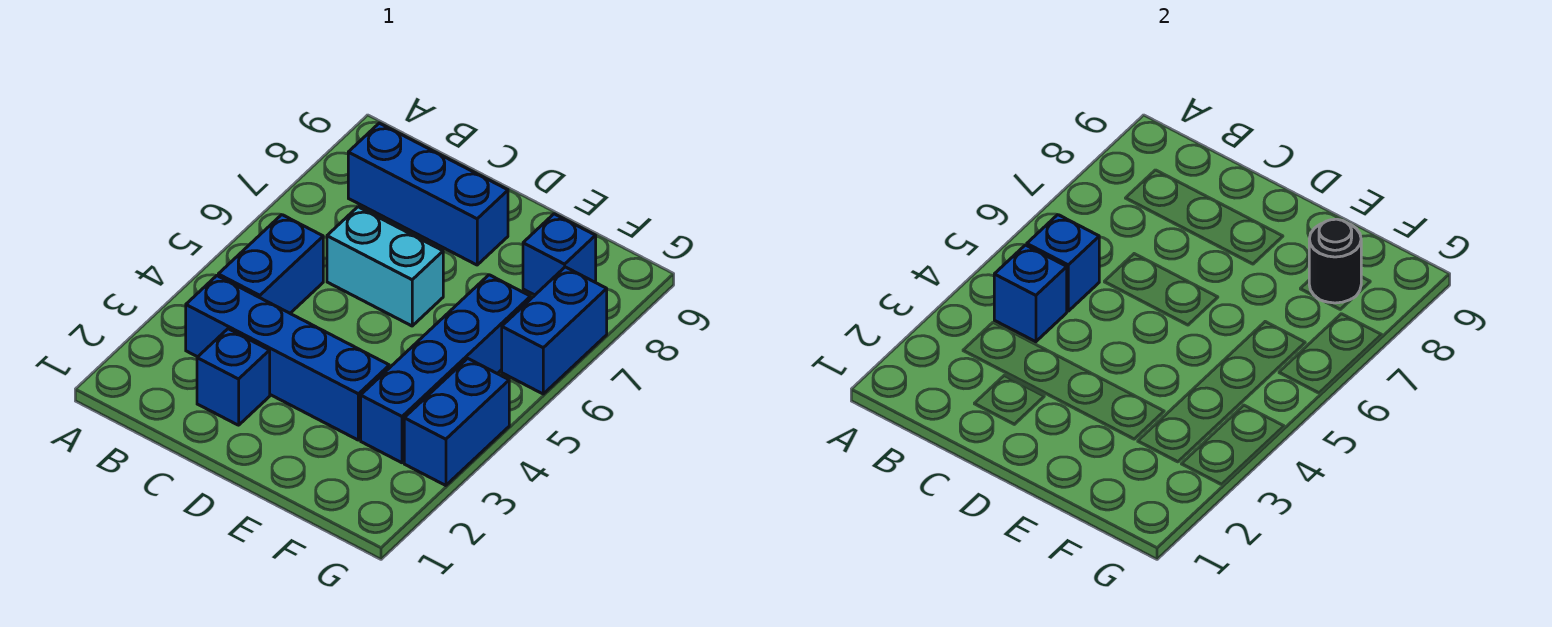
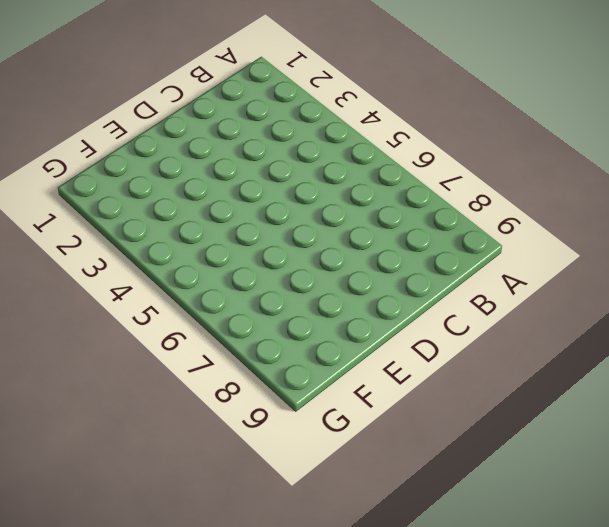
none -> blue 1x4 brick [186,276,389,440]
none -> blue 1x2 brick [218,215,323,313]
none -> blue 1x3 brick [348,123,508,265]

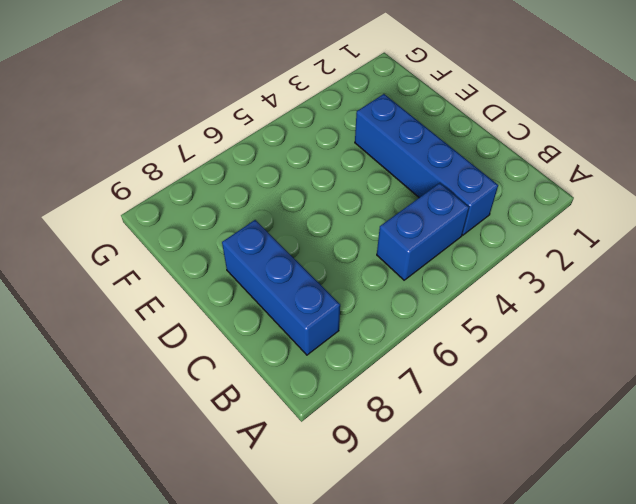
none -> blue 1x1 brick [197,329,270,425]
none -> cyan 1x2 brick [327,207,443,326]
none -> blue 1x4 brick [361,275,531,463]

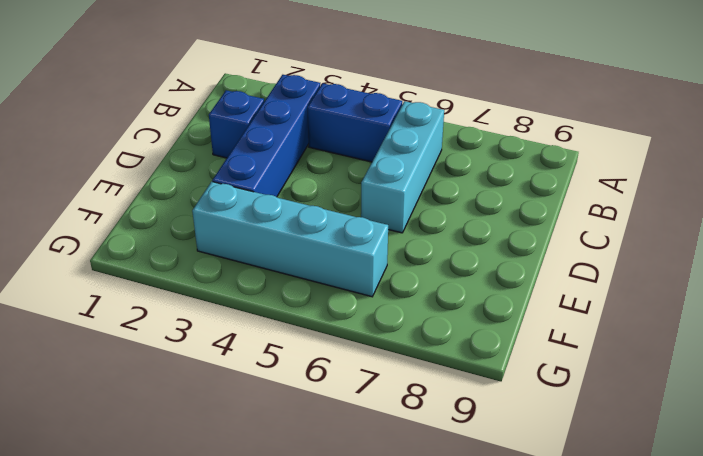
cyan 1x3 brick [361,101,444,233] -> cyan 1x2 brick [327,207,443,326]
cyan 1x4 brick [192,182,388,297] -> blue 1x4 brick [361,275,531,463]
none -> blue 1x3 brick [348,123,508,265]
none -> blue 1x1 brick [523,214,596,295]
none -> blue 1x2 brick [404,358,509,486]

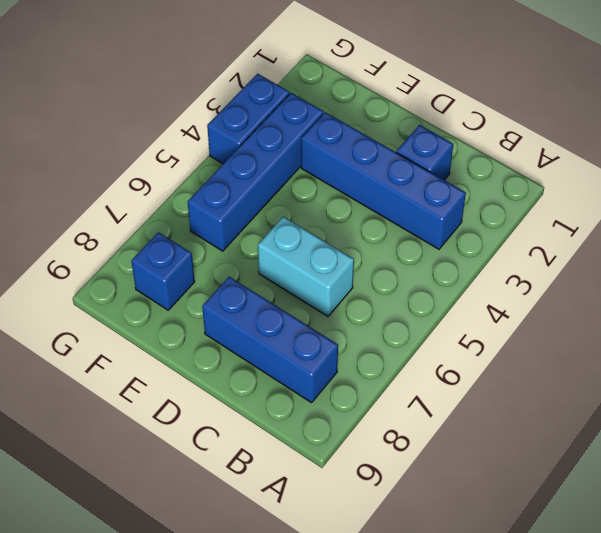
none -> blue 1x2 brick [218,215,323,313]
none -> blue 1x2 brick [502,267,607,394]
none -> blue 1x1 brick [994,245,1067,342]

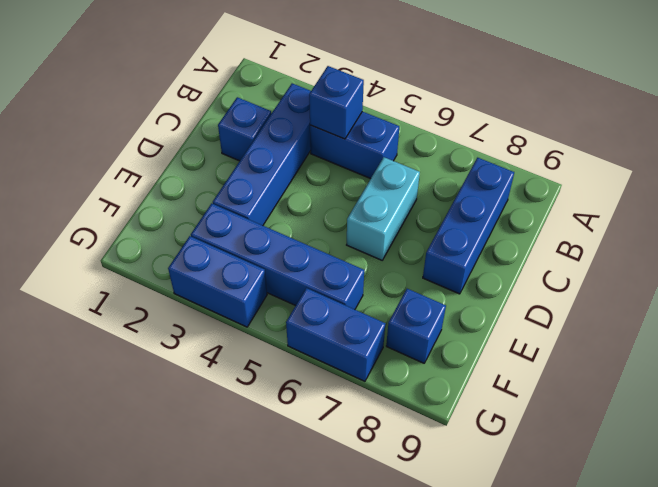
none -> blue 1x1 brick [1027,215,1099,311]
none -> black 1x1 round brick [1309,219,1361,303]

